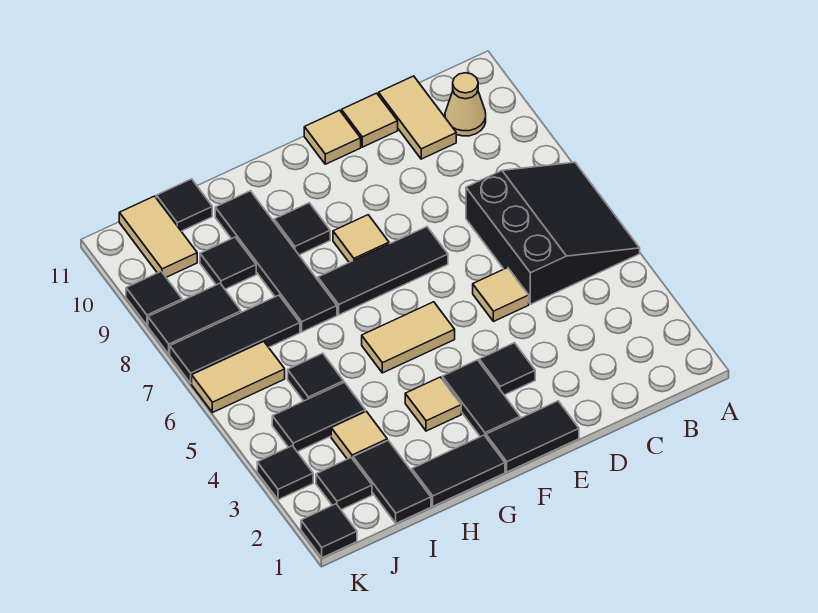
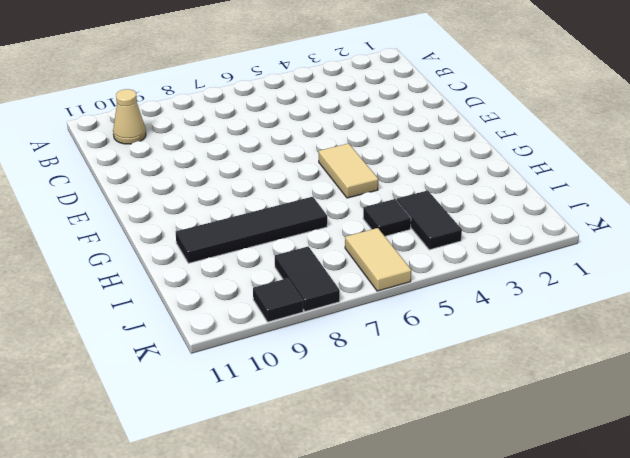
none -> black 3x3 slope [466,162,640,304]
none -> tan 1x2 tile [379,76,456,159]
none -> tan 1x1 tile [473,268,529,322]
none -> tan 1x1 tile [342,93,398,147]

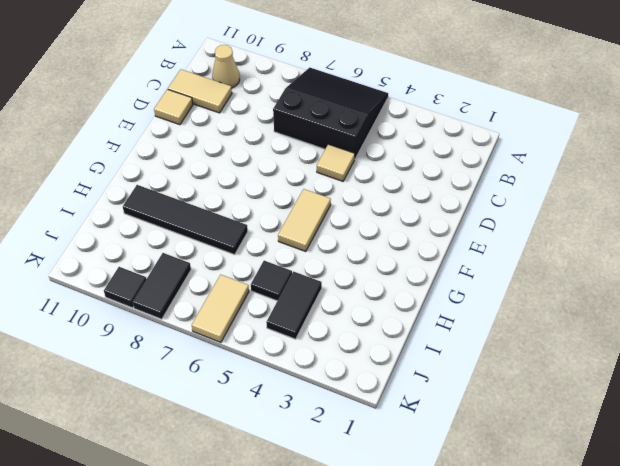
none -> black 1x2 tile [486,401,579,472]
none -> black 1x1 tile [479,343,535,395]
none -> black 1x3 tile [318,227,448,315]
none -> tan 1x1 tile [304,110,361,164]

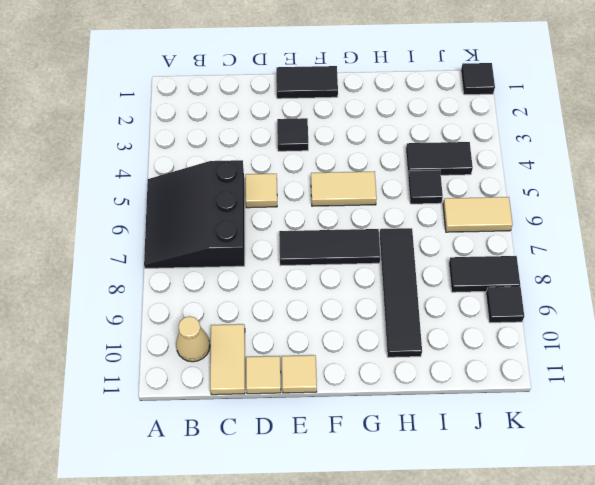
none -> black 1x2 tile [442,360,520,437]
none -> tan 1x1 tile [333,215,389,262]
none -> black 1x2 tile [412,435,505,506]
none -> tan 1x1 tile [405,377,461,431]

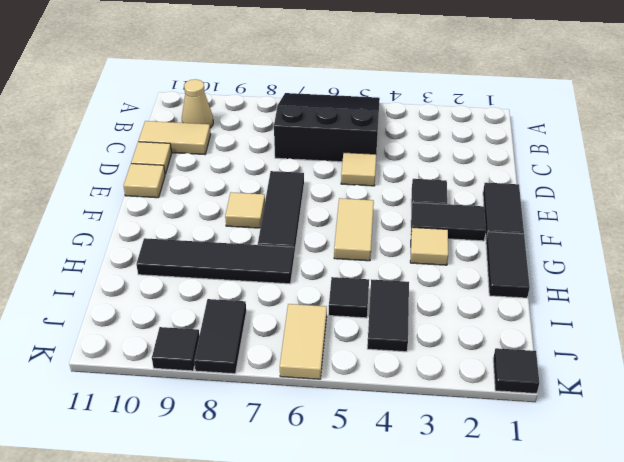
none -> black 1x1 tile [274,203,330,255]
none -> black 1x2 tile [353,441,431,523]
none -> tan 1x1 tile [331,411,387,459]
none -> black 1x3 tile [170,295,300,383]

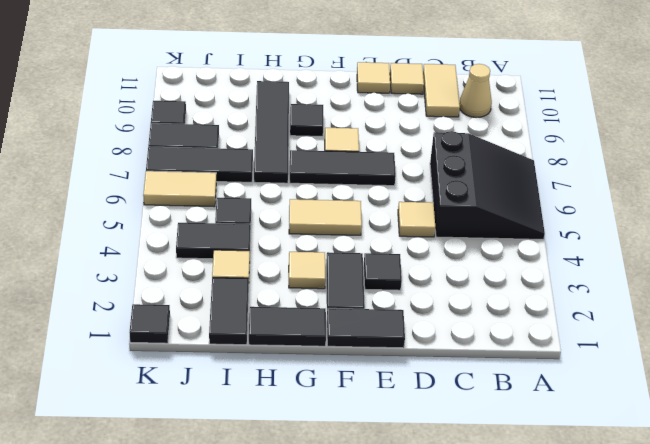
none -> black 1x1 tile [200,237,256,289]
none -> black 1x1 tile [156,179,212,231]
none -> black 1x1 tile [316,458,372,510]
none -> tan 1x2 tile [119,196,197,277]

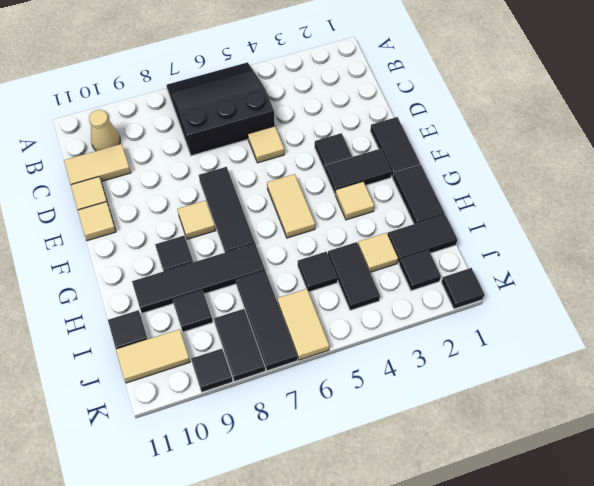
none -> black 1x1 tile [257,446,313,500]

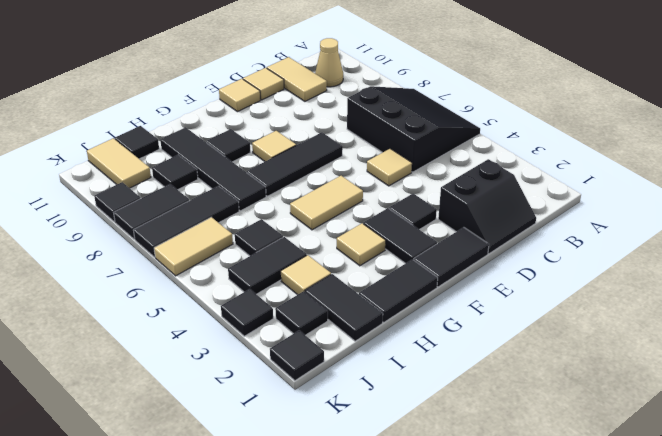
black 2x2 slope [438,159,536,254] -> none

